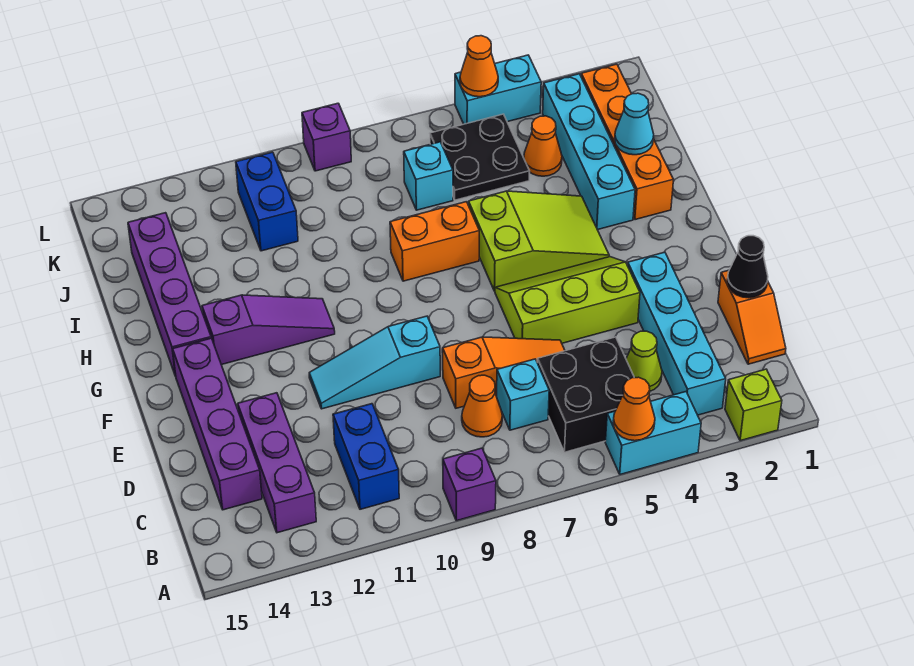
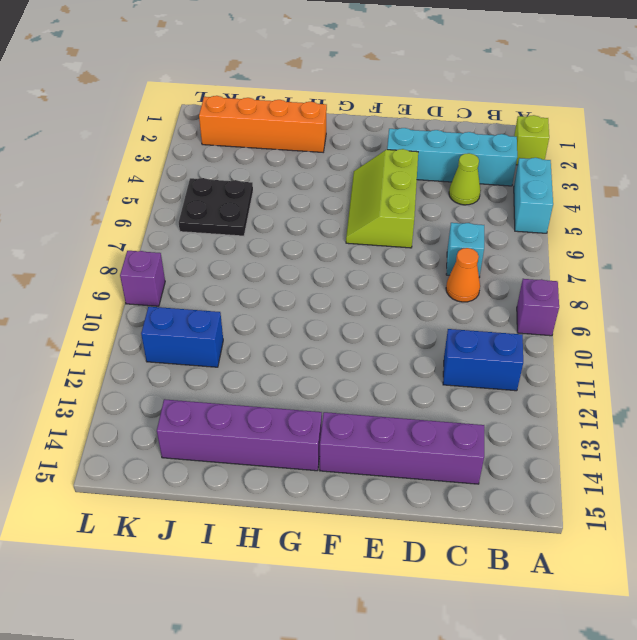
none -> black 2x2 brick [537,337,634,452]
none -> purple 1x3 brick [238,393,316,533]
none -> orange 1x2 slope [718,270,786,364]
none -> orange 1x3 slope [443,337,565,408]

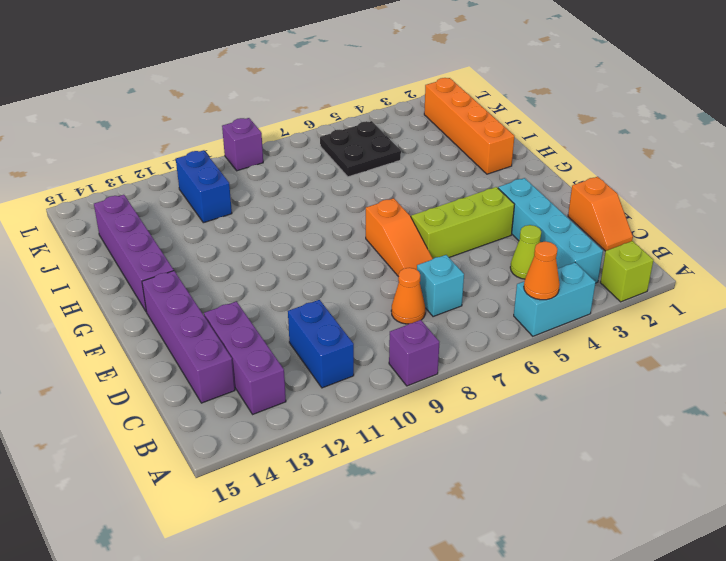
orange 1x3 slope [366,198,433,277] -> orange 1x3 slope turned to [443,337,565,408]
none -> black 2x2 brick [537,337,634,452]
none -> cyan 1x3 slope [309,316,440,409]
none -> lime 2x3 slope [469,191,609,291]
none -> purple 1x3 slope [202,295,335,365]

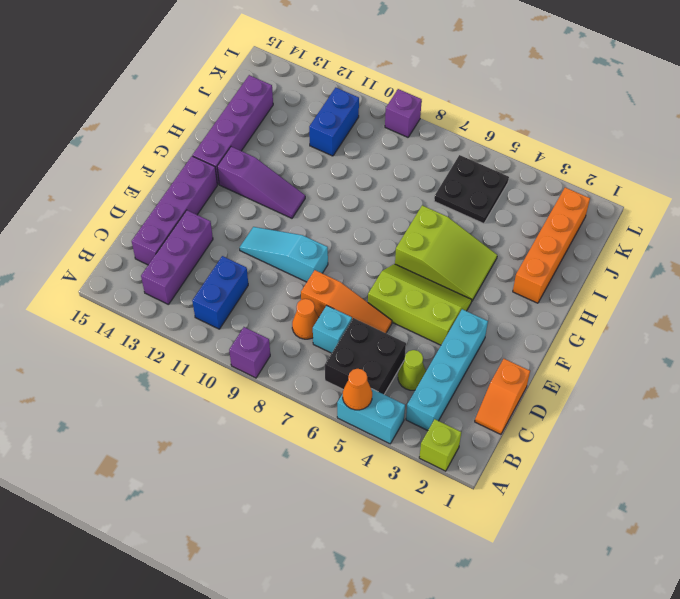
none -> cyan 1x4 brick [543,74,635,230]
none -> orange 1x2 brick [390,202,479,281]
none -> orange 1x1 cone [524,116,562,176]
none -> cyan 1x1 brick [404,142,453,210]

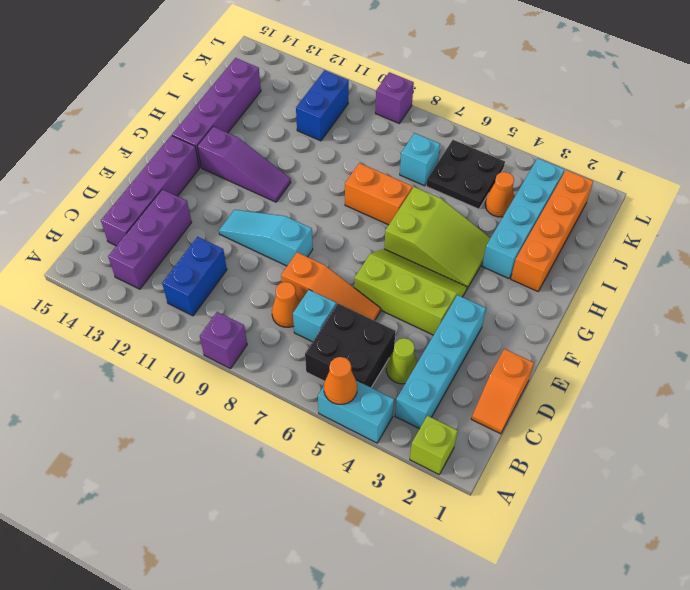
none -> cyan 1x2 brick [455,55,541,124]
none -> black 1x1 cone [727,236,768,298]
none -> cyan 1x1 cone [615,93,654,155]
none -> orange 1x1 cone [460,36,498,97]

